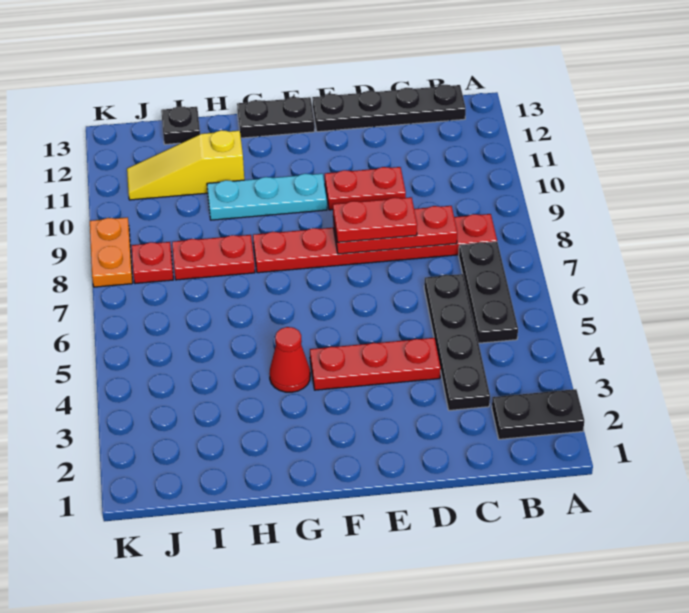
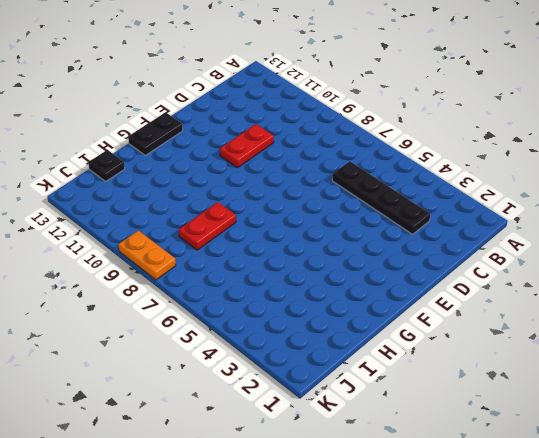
none -> black 1x2 plate [492,389,584,439]
none -> black 1x3 plate [459,242,518,343]
none -> red 1x6 plate [253,214,497,273]

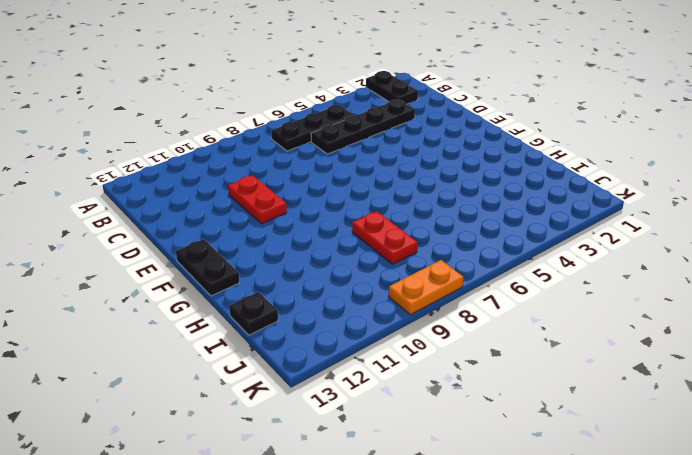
none -> red 1x6 plate [253,214,497,273]
none -> black 1x4 plate [312,85,466,132]
none -> red 1x3 plate [310,338,440,390]

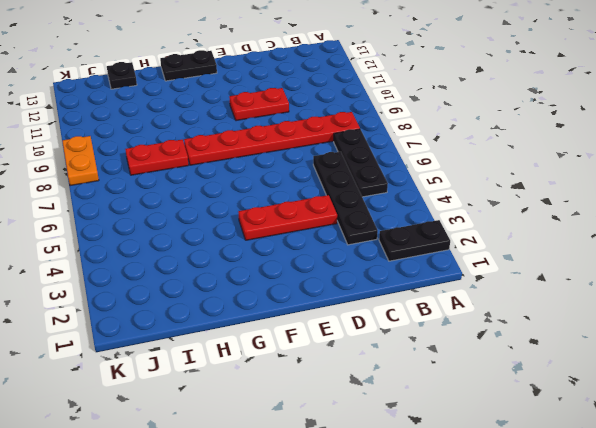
none -> black 1x4 plate [312,85,466,132]
none -> cyan 1x3 plate [207,174,327,220]
none -> red 1x1 cone [269,327,310,392]

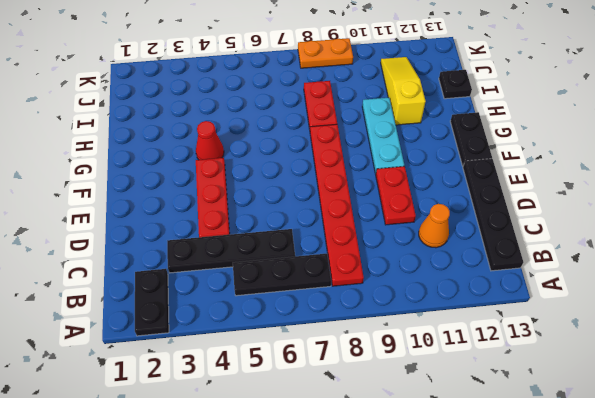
orange 1x1 cone [419,204,450,248] -> none
none -> red 1x1 plate [132,242,173,284]
none -> red 1x3 plate [333,206,457,254]
none -> red 1x2 plate [333,197,417,242]

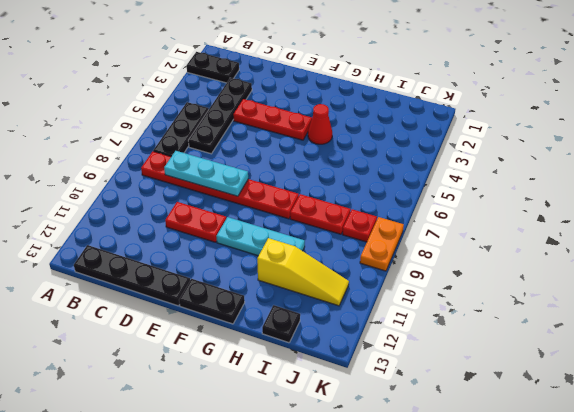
cyan 1x3 plate [164,151,248,196] -> red 1x3 plate [333,206,457,254]
none -> red 1x2 plate [333,197,417,242]

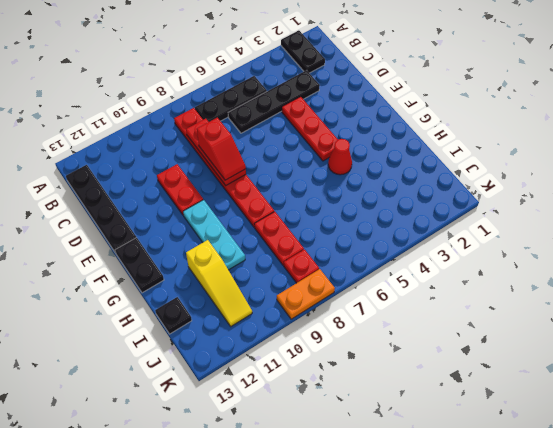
red 1x2 slope [197,117,246,180] -> red 1x2 plate [333,197,417,242]

